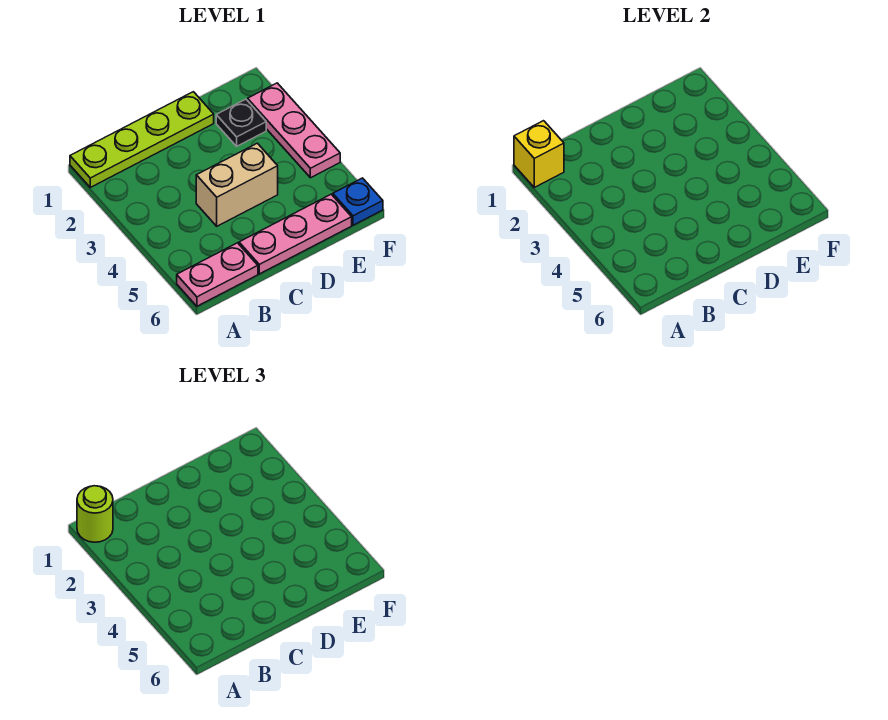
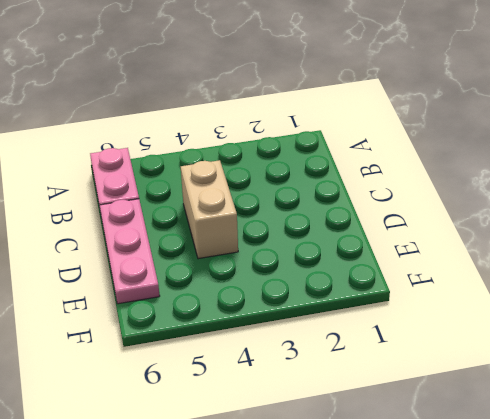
none -> lime 1x4 plate [70,92,214,187]
none -> black 1x1 plate [216,99,266,146]

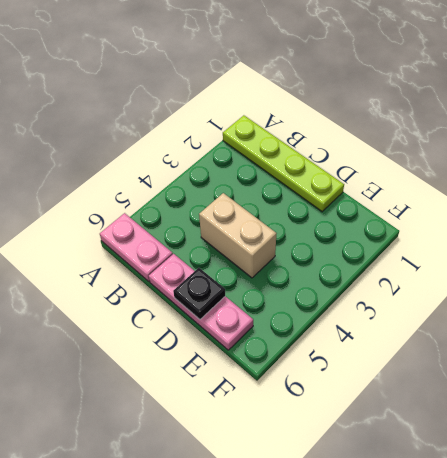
black 1x1 plate [173,268,225,319] -> black 1x1 plate moved to [216,99,266,146]
none -> pink 1x3 plate [248,83,340,178]
none -> blue 1x1 plate [333,178,383,225]

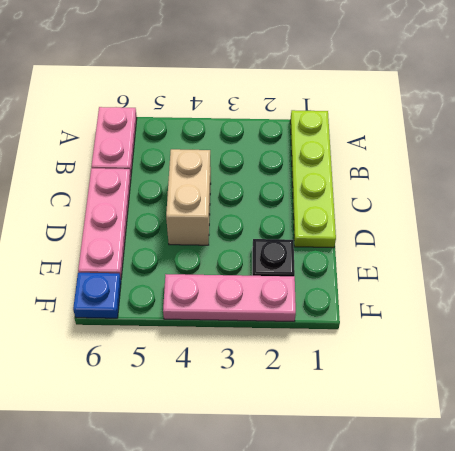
none -> yellow 1x1 brick [514,121,564,187]
none -> lime 1x1 round brick [77,486,113,542]

